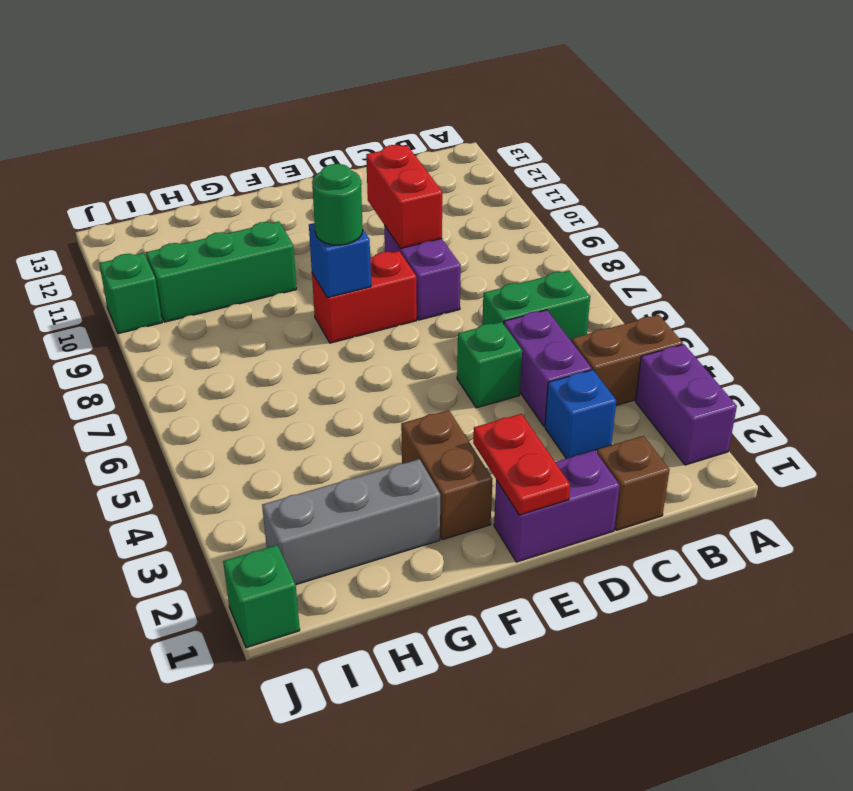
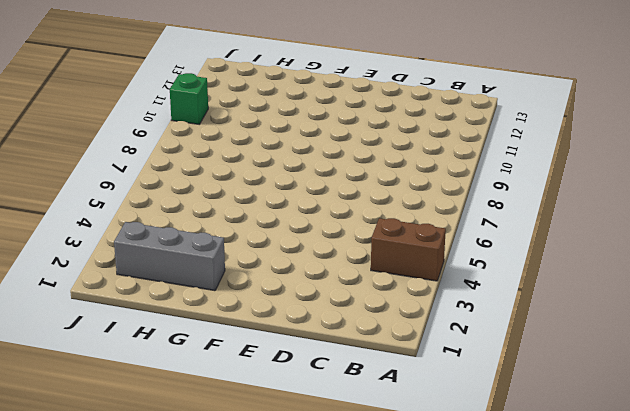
none -> purple 1x2 brick [635,344,737,465]
none -> green 1x2 brick [482,271,590,340]
none -> brown 1x1 brick [597,436,669,530]

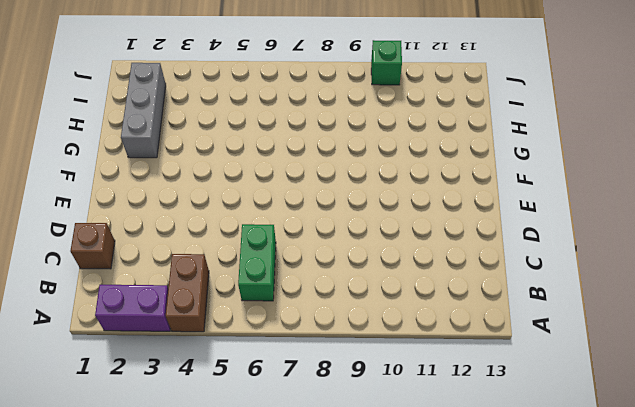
none -> blue 1x1 brick [545,370,616,459]
none -> purple 1x2 brick [504,310,592,426]
none -> purple 1x2 brick [494,450,620,562]

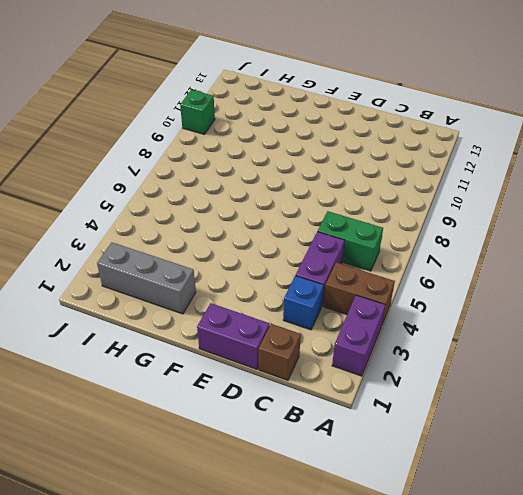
none -> green 1x1 brick [457,322,522,408]
none -> purple 1x2 brick [384,226,461,320]
none -> red 1x2 brick [312,251,417,343]

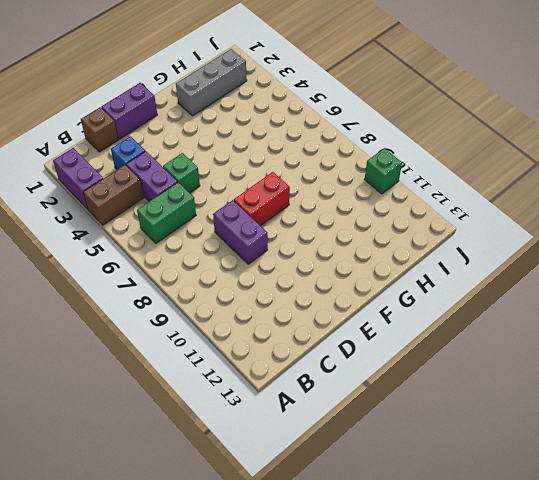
none -> brown 1x2 brick [401,410,492,540]
none -> green 1x3 brick [146,221,297,322]
none -> green 1x1 brick [223,545,300,648]

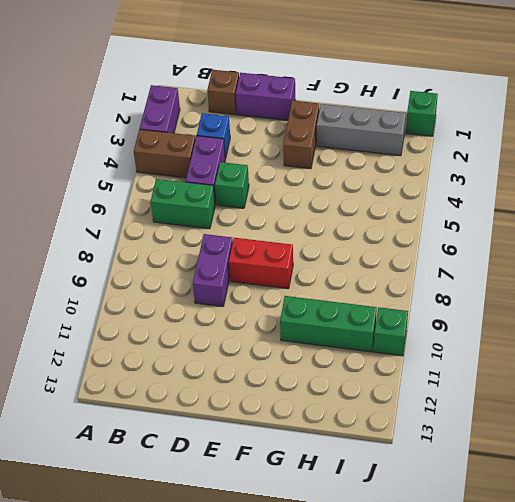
none -> red 1x2 brick [366,145,442,248]
none -> red 1x2 plate [473,414,570,515]
none -> blue 1x1 brick [309,223,371,298]

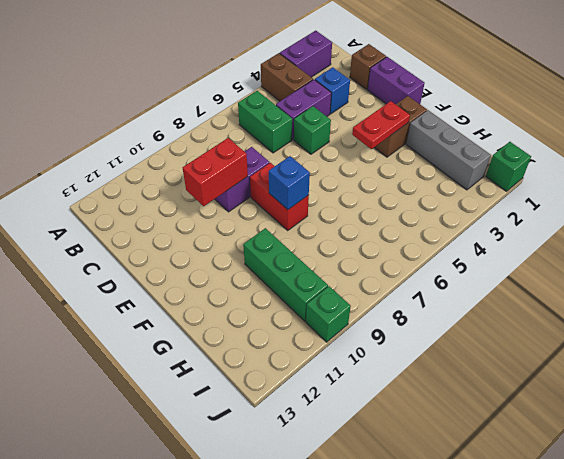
red 1x2 plate [352,101,410,149] -> red 1x2 plate moved to [473,414,570,515]
none -> green 1x1 round brick [312,164,363,245]

